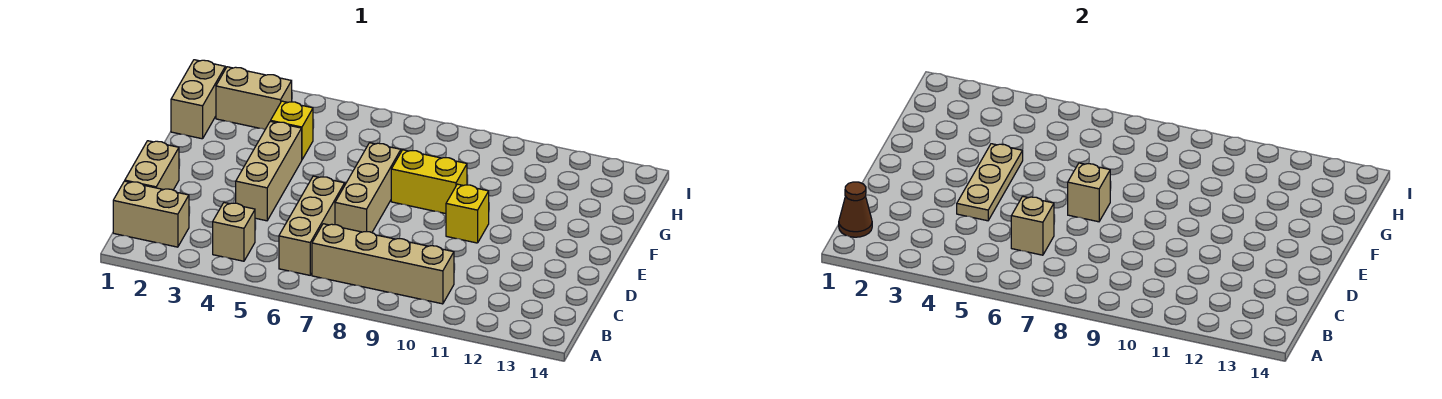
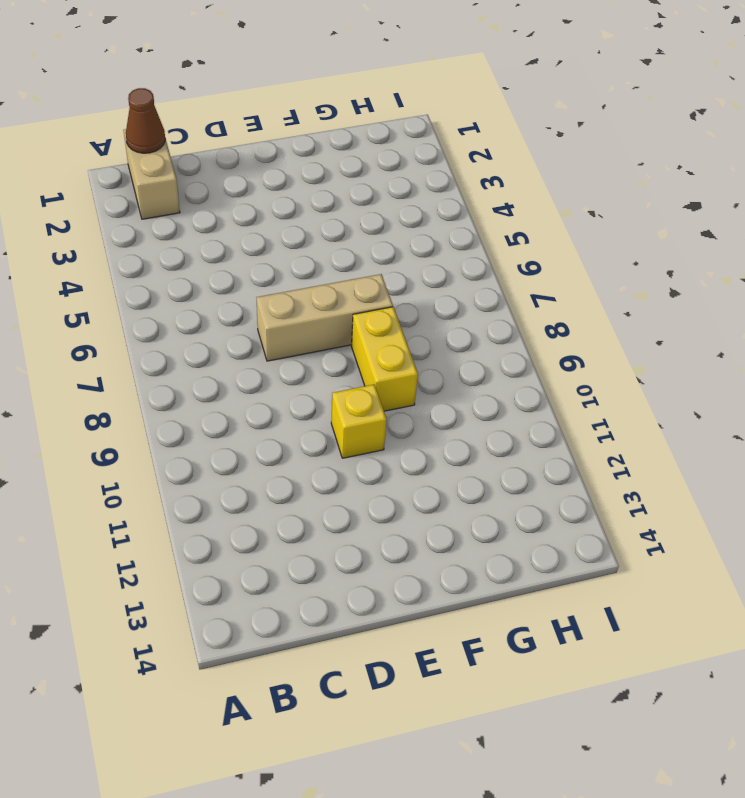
none -> tan 1x1 brick [213,203,255,261]
none -> tan 1x3 brick [279,176,345,275]
none -> tan 1x4 brick [312,224,454,304]

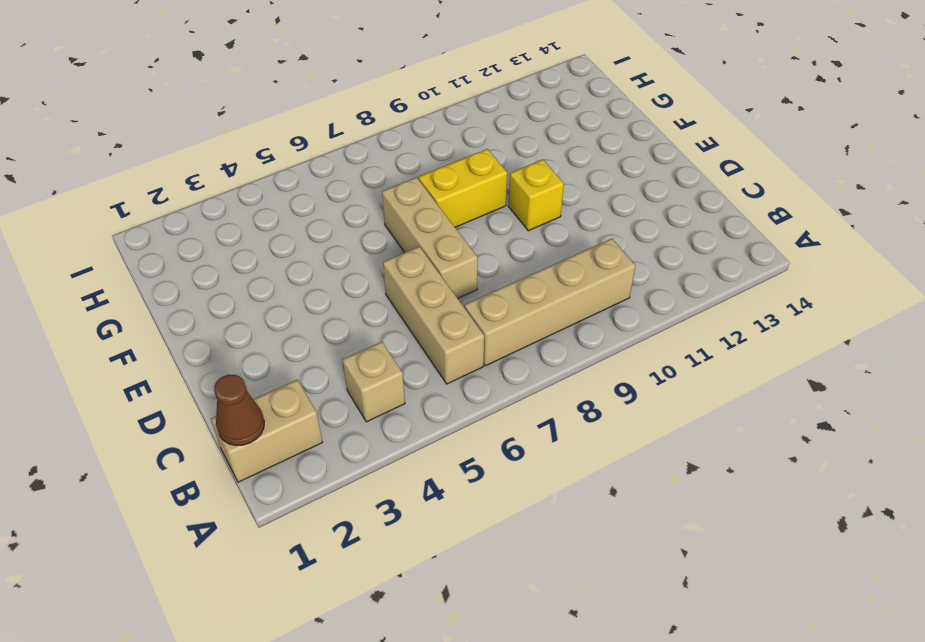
none -> tan 1x2 brick [125,141,179,190]
none -> tan 1x3 brick [236,121,302,221]
none -> tan 1x2 brick [171,60,225,139]

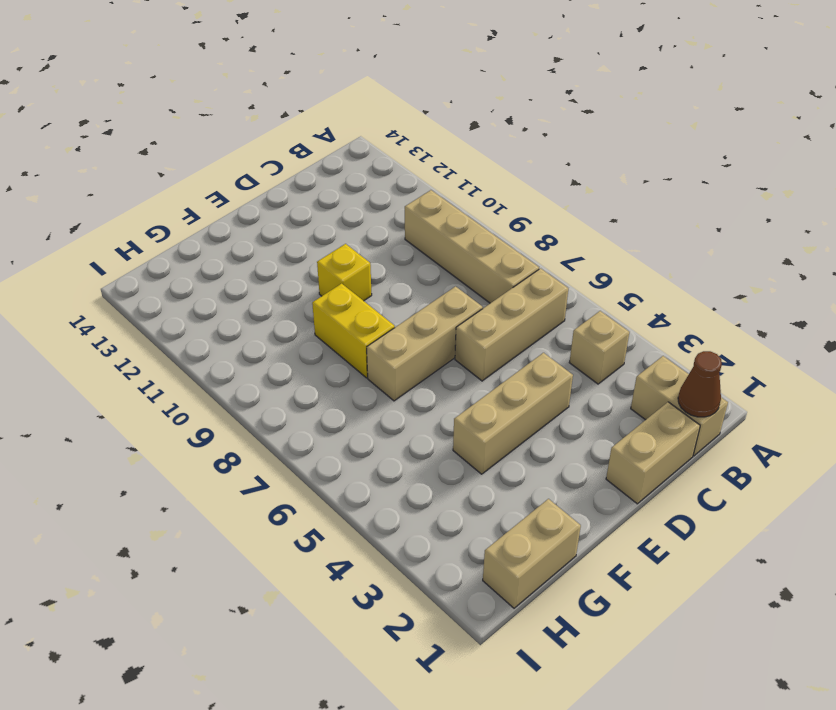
none -> yellow 1x1 brick [271,101,313,159]
none -> tan 1x2 brick [216,67,292,129]
none -> tan 1x1 brick [1011,196,1054,255]

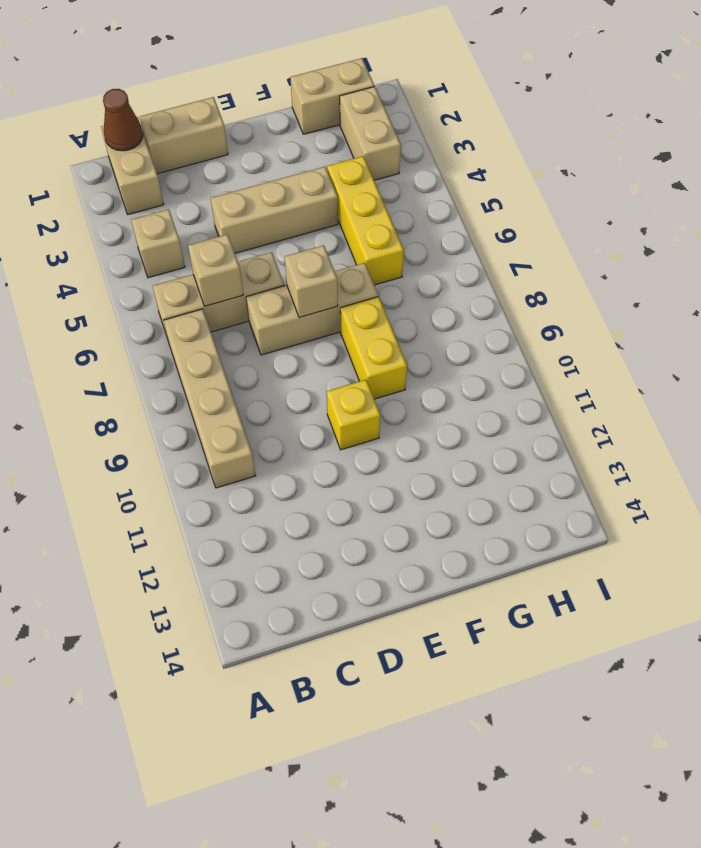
yellow 1x3 brick [327,156,404,285] -> yellow 1x1 brick [271,101,313,159]
none -> tan 1x3 plate [957,144,1023,221]

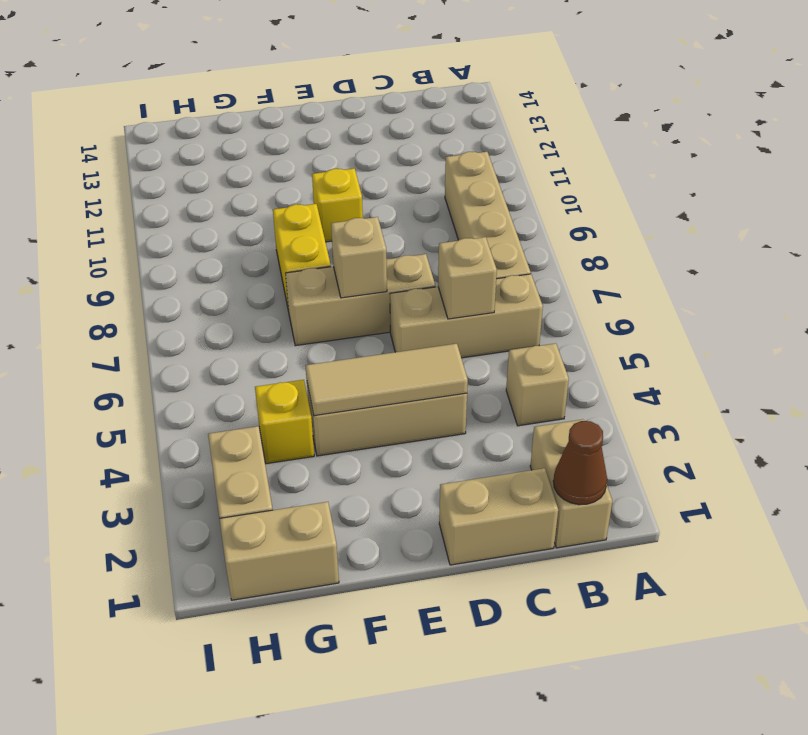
tan 1x3 tile [305,344,468,416] -> tan 1x3 plate [957,144,1023,221]

